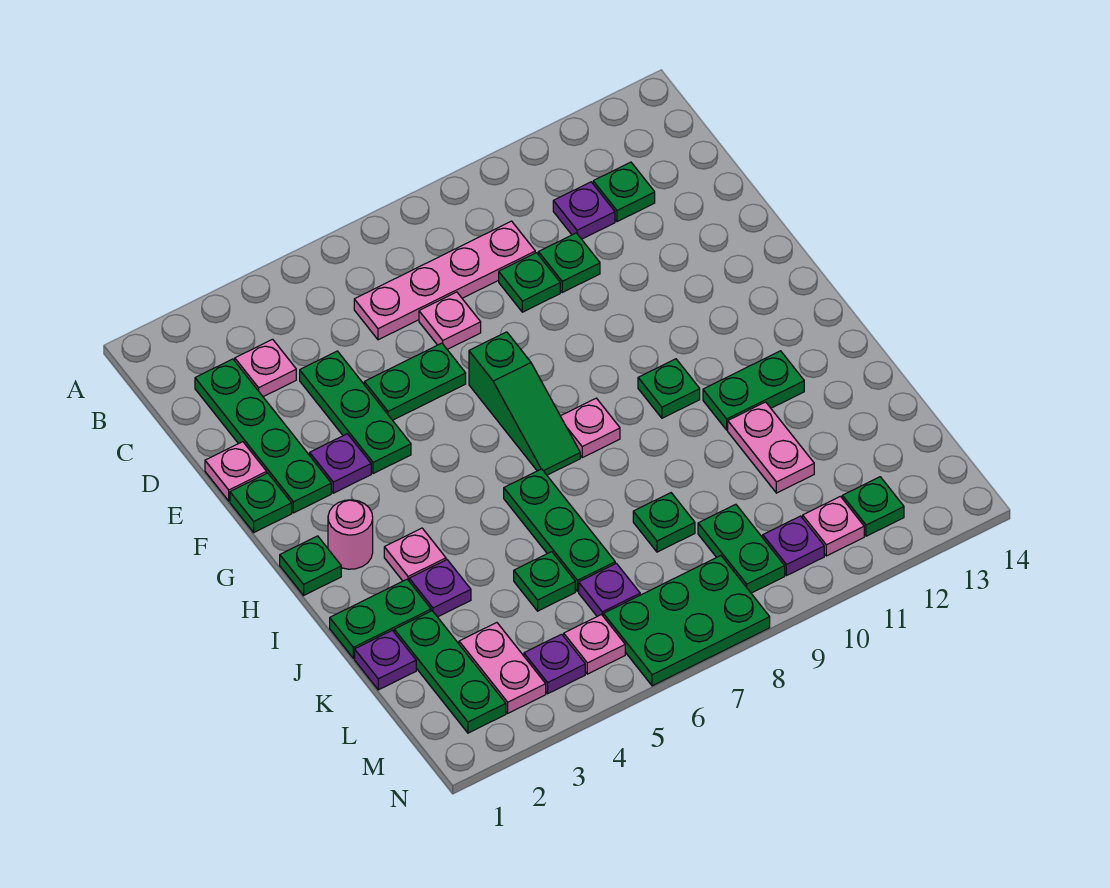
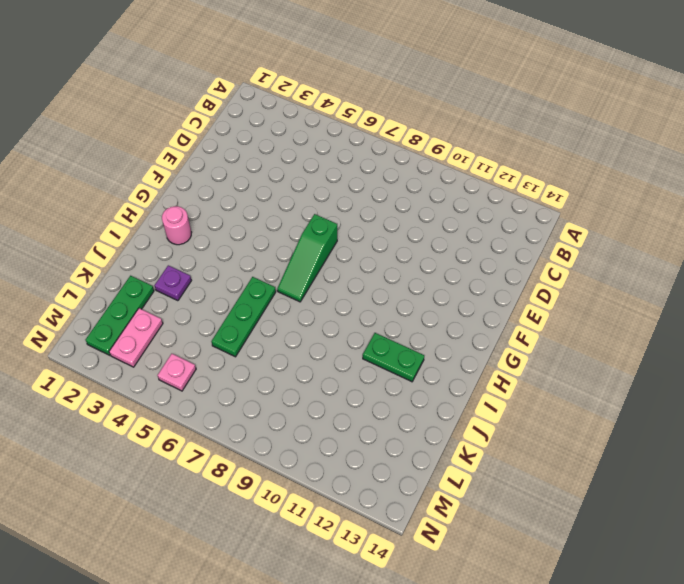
none -> green 1x4 plate [195,359,331,513]
none -> pink 1x1 plate [235,339,296,397]
none -> pink 1x4 plate [354,221,535,340]
none -> purple 1x1 plate [553,182,615,239]

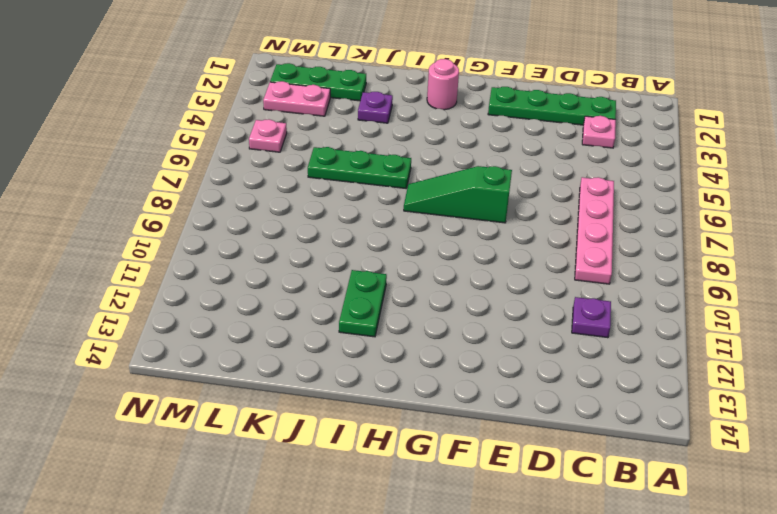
none -> green 1x1 plate [593,162,655,222]
none -> green 1x3 plate [300,351,411,474]
none -> pink 1x1 plate [419,292,481,349]
none -> green 1x1 plate [499,253,560,312]

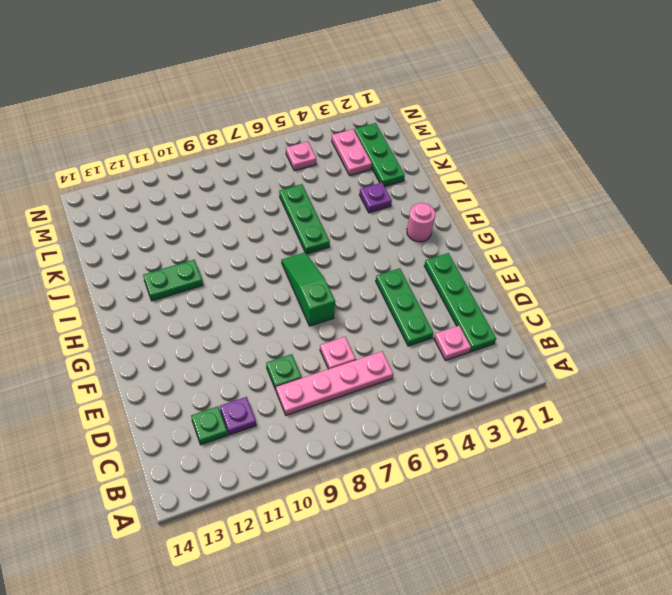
none -> green 1x1 plate [538,233,600,292]
none -> pink 1x1 plate [205,442,267,501]
none -> green 1x2 plate [364,343,466,420]
none -> green 1x1 plate [230,473,292,532]

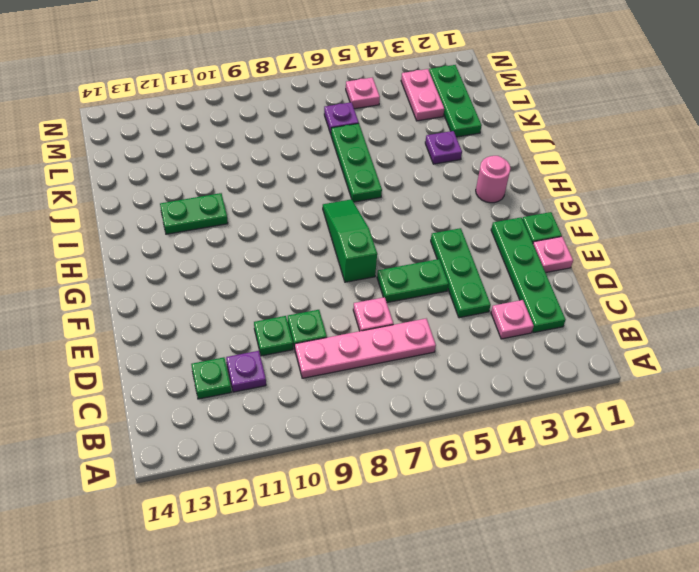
none -> purple 1x1 plate [310,434,371,493]
none -> green 1x1 plate [280,536,341,595]
none -> pink 1x1 plate [561,398,620,458]
none -> green 1x1 plate [638,359,700,418]

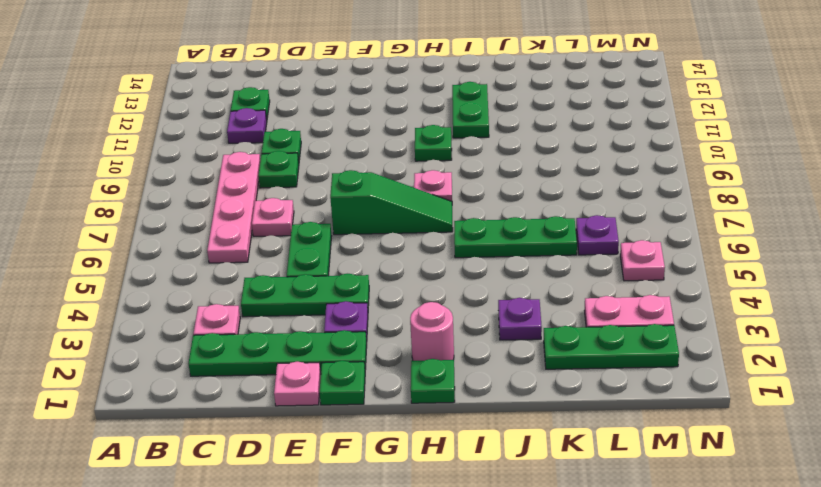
none -> pink 1x1 plate [384,528,446,581]
none -> green 1x2 plate [330,579,431,658]
none -> pink 1x2 plate [728,402,814,493]
none -> purple 1x1 plate [355,630,416,690]

